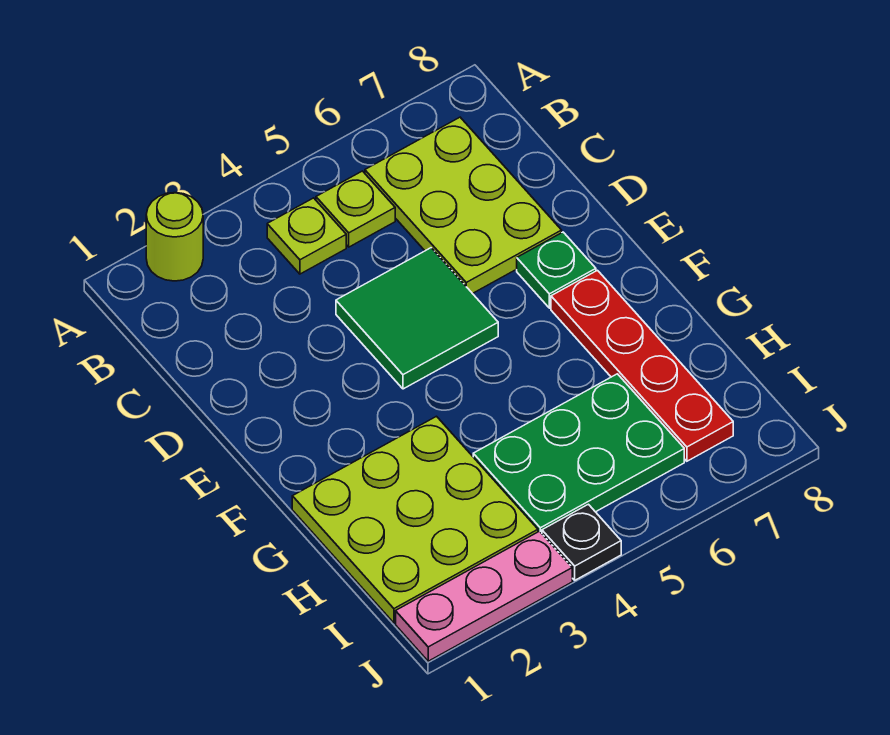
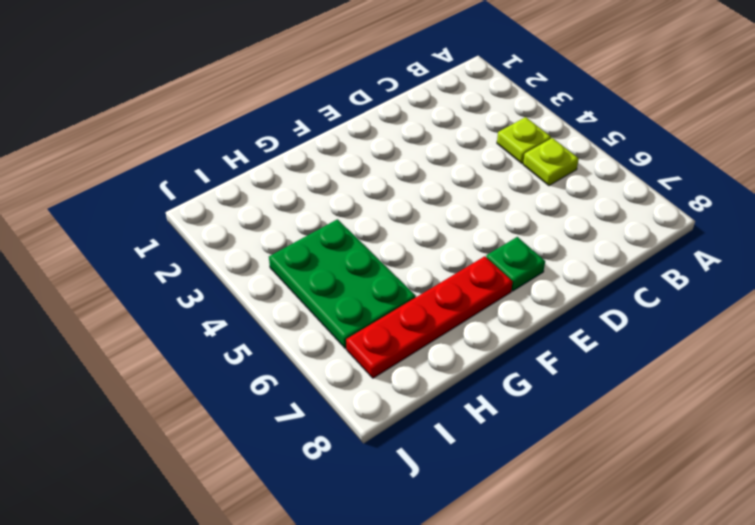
none -> lime 1x1 round brick [146,193,203,281]
none -> lime 2x3 plate [365,117,562,294]

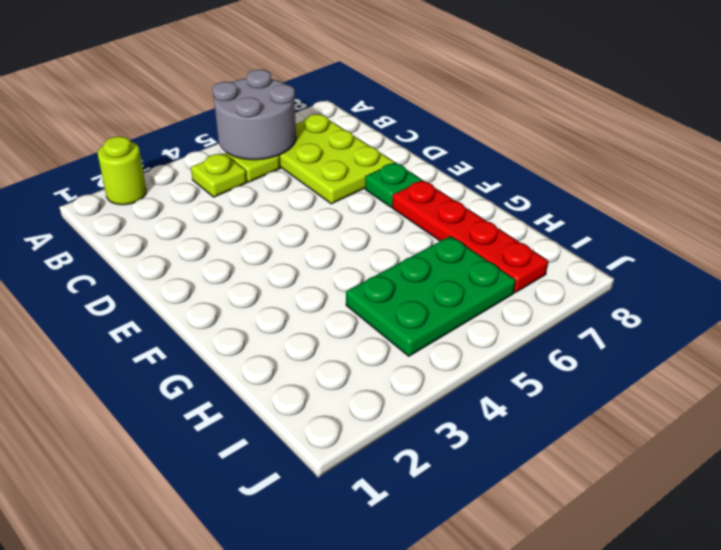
grey 2x2 round brick [213,70,296,160] -> none
none -> green 2x2 tile [336,248,498,389]
none -> lime 3x3 plate [292,416,538,623]

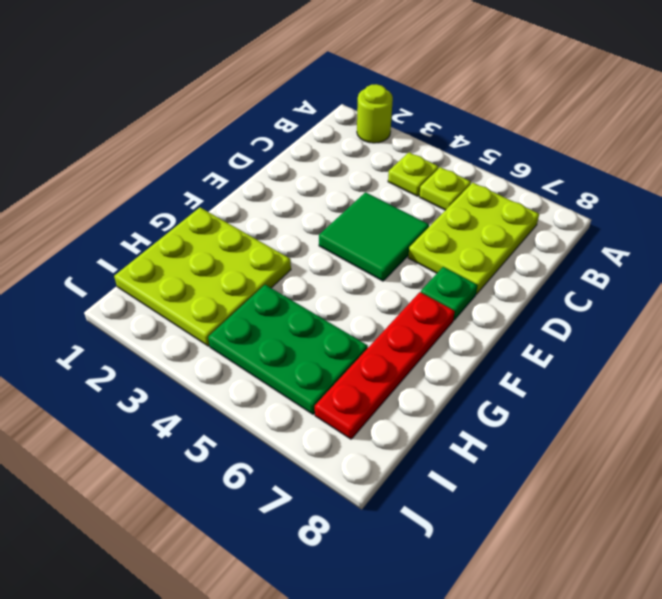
none -> pink 1x3 plate [396,531,572,661]
none -> black 1x1 plate [542,504,621,580]

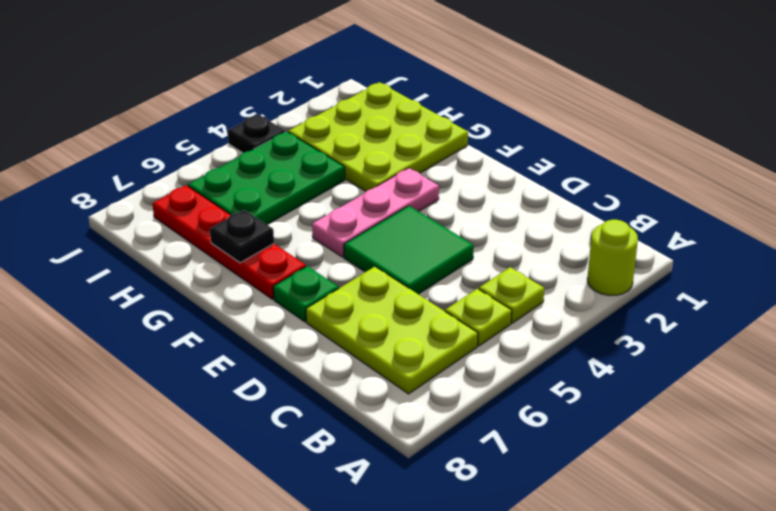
pink 1x3 plate [312,168,439,257] -> pink 1x3 plate moved to [396,531,572,661]
black 1x1 plate [210,210,274,263] -> none

